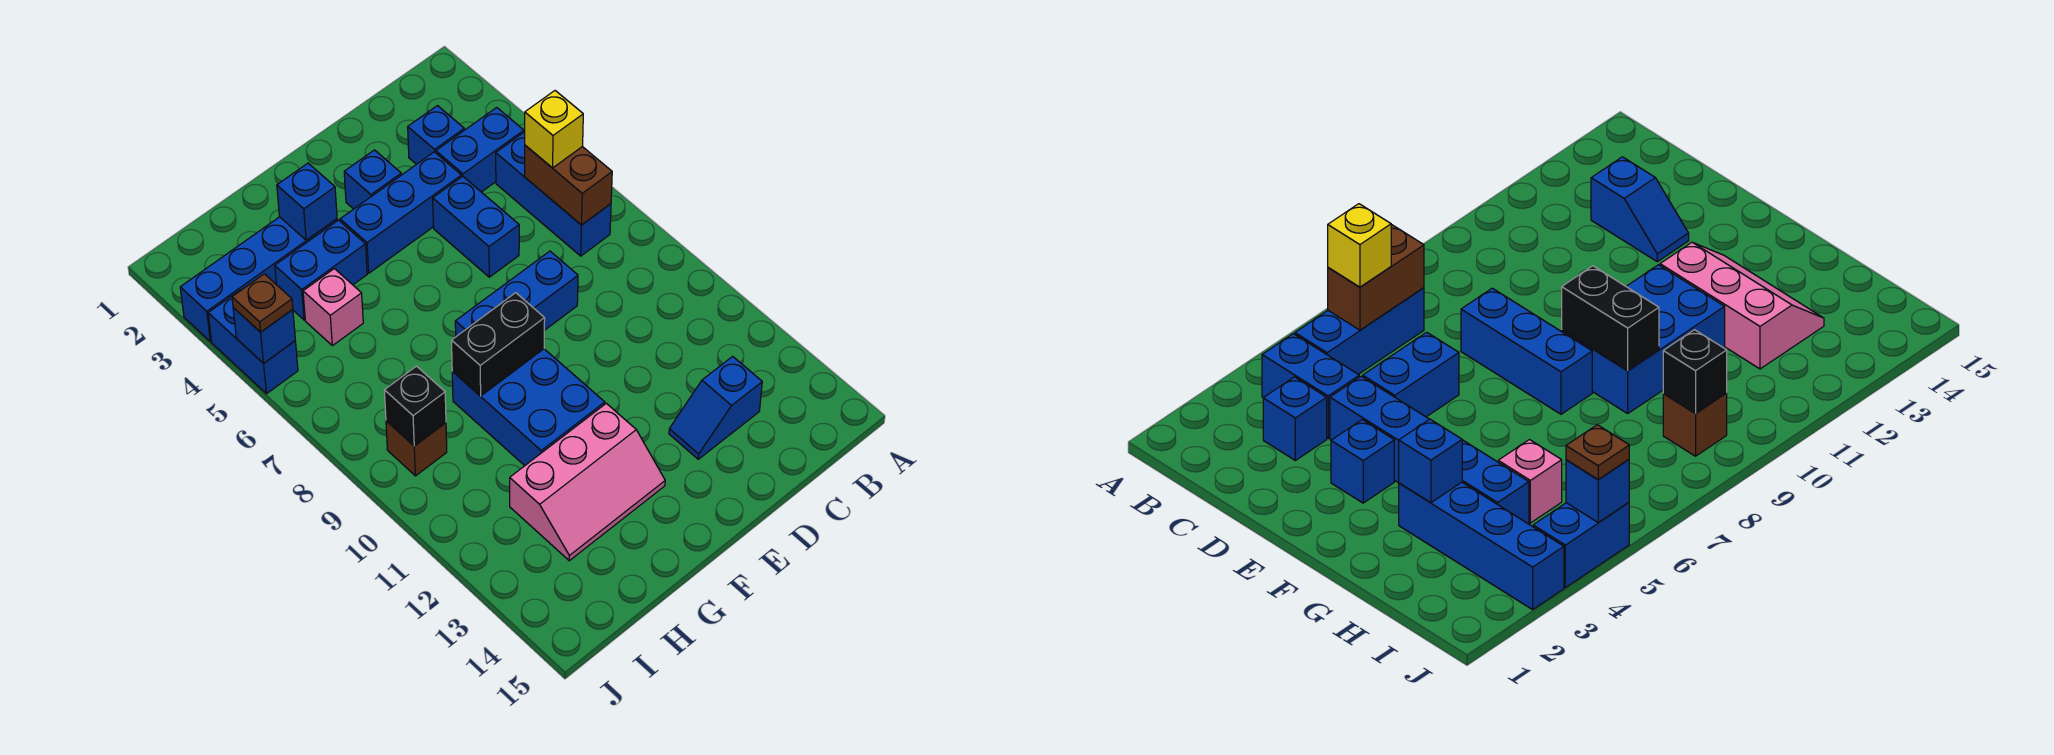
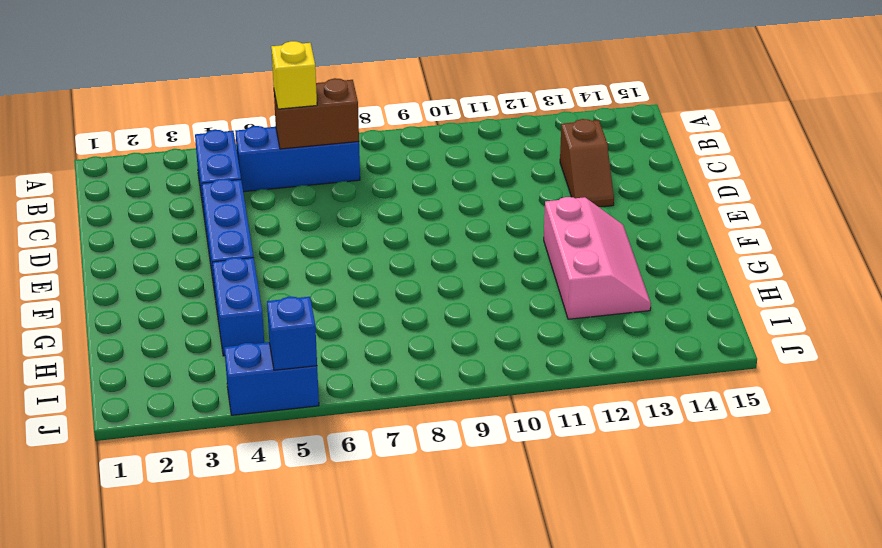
brown 1x2 slope [560,119,614,207] -> blue 1x2 slope [669,356,762,459]
none -> blue 1x1 brick [408,106,464,164]
none -> blue 1x2 brick [433,176,519,277]
none -> blue 1x3 brick [455,251,578,336]

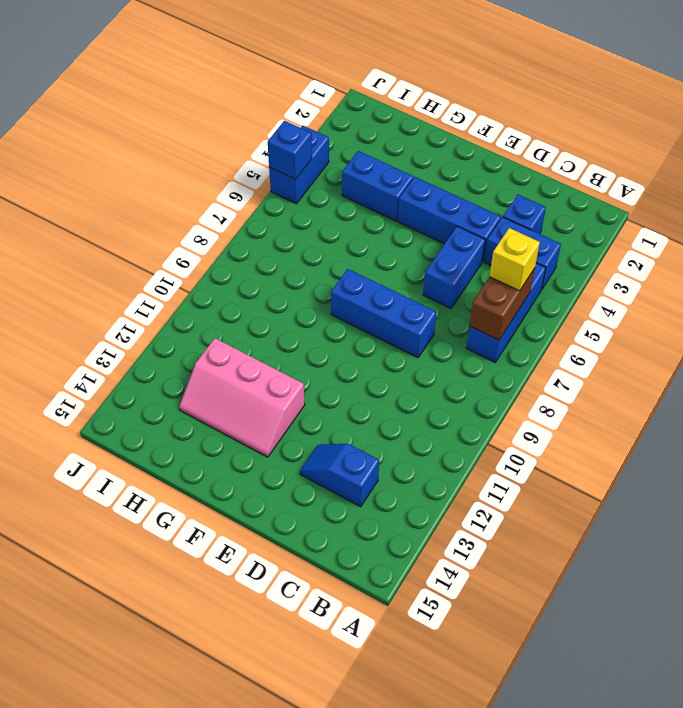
none -> blue 1x1 brick [344,150,401,209]
none -> blue 2x3 brick [452,349,605,466]
none -> blue 1x4 brick [180,217,337,342]

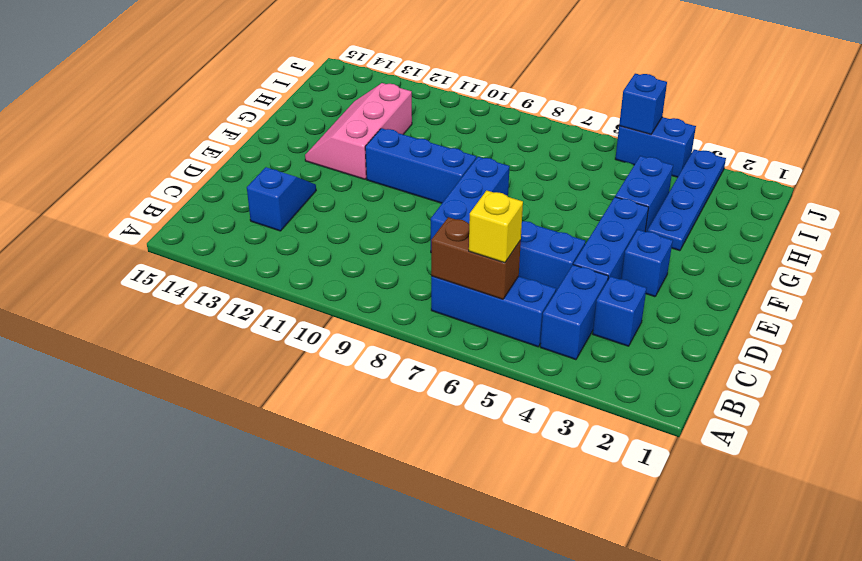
blue 1x3 brick [365,128,476,203] -> blue 2x3 brick [452,349,605,466]
blue 1x4 plate [648,149,726,251] -> blue 1x4 brick [180,217,337,342]
none -> pink 1x1 brick [303,269,363,346]
none -> brown 1x1 brick [386,421,447,476]
none -> black 1x2 brick [452,293,545,396]

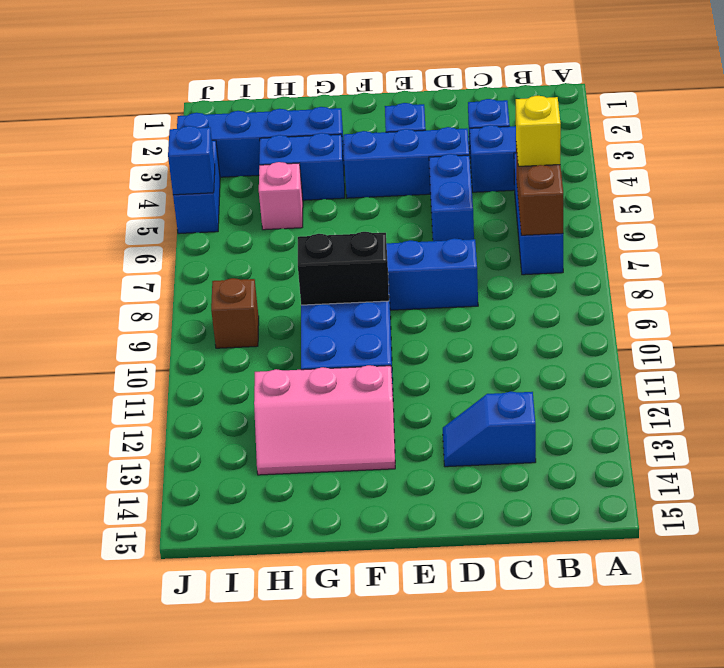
none -> blue 1x1 brick [277,163,337,240]
none -> black 1x1 brick [384,366,446,446]
none -> brown 1x1 plate [232,274,293,332]

